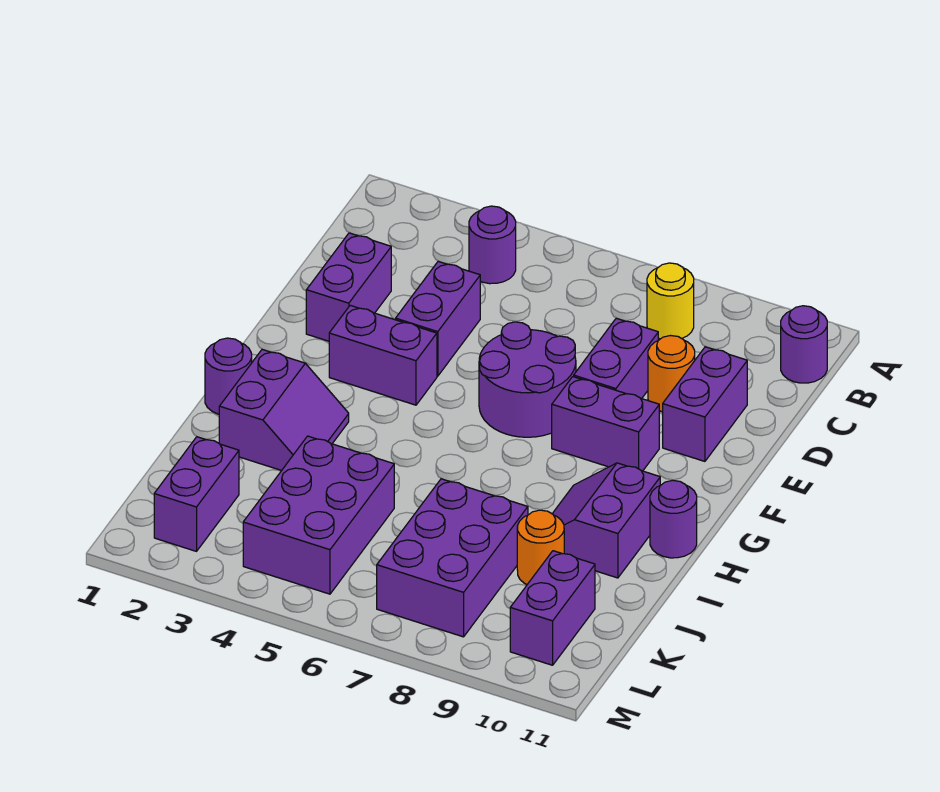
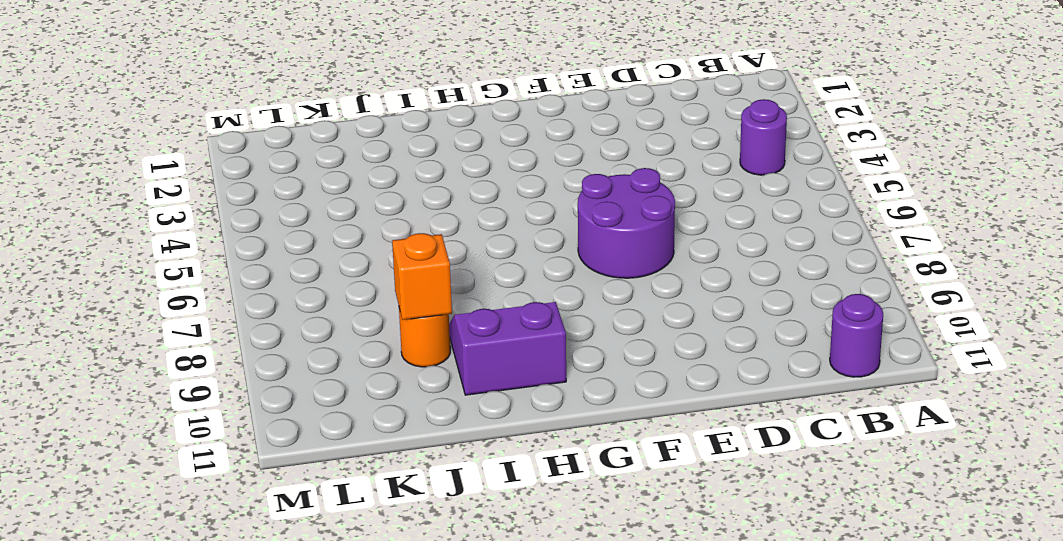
orange 1x1 brick [392,233,452,320] -> none
none -> yellow 1x1 round brick [647,263,694,339]
none -> purple 1x2 brick [306,233,391,341]
none -> purple 1x2 brick [396,261,480,376]

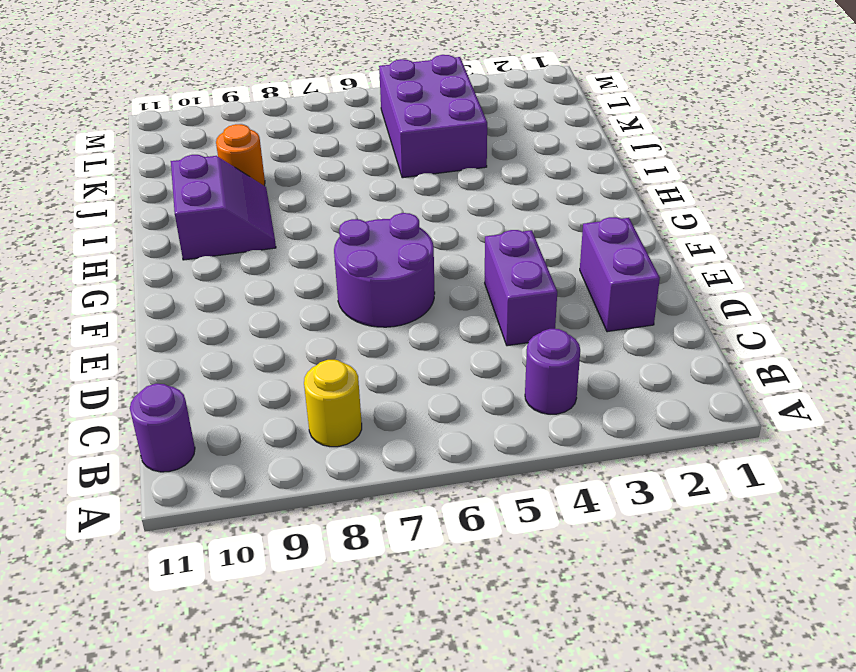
none -> purple 1x2 brick [574,318,658,399]
none -> orange 1x1 round brick [648,336,695,412]
none -> purple 1x2 brick [663,347,747,461]

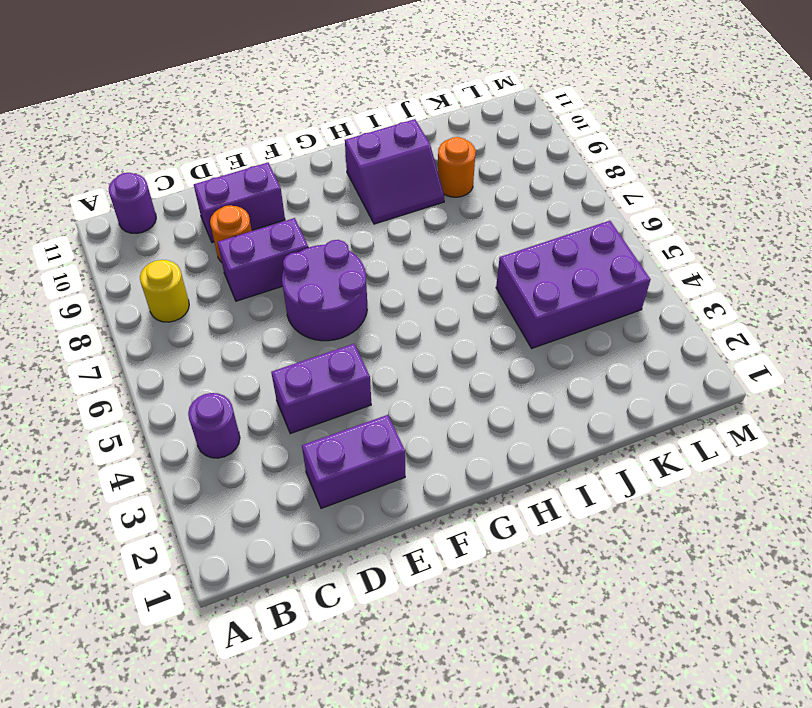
none -> purple 1x2 brick [329,305,437,405]
none -> purple 1x2 brick [552,377,659,471]
none -> purple 1x1 round brick [205,338,252,414]

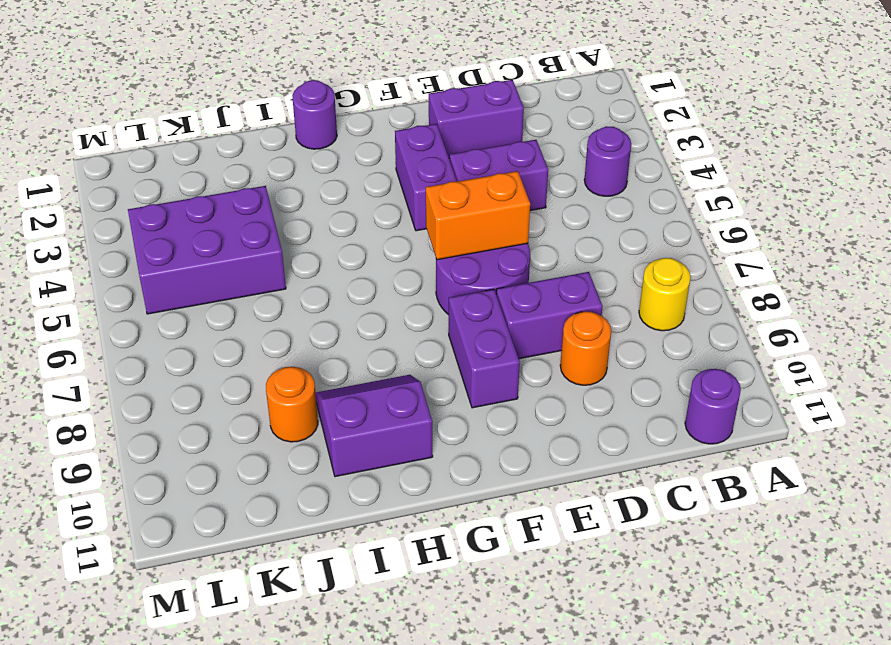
orange 1x2 brick [426,171,530,260] -> none
none -> purple 1x2 brick [663,347,747,461]
none -> purple 2x2 slope [219,349,349,471]
none -> purple 1x1 round brick [650,480,697,558]

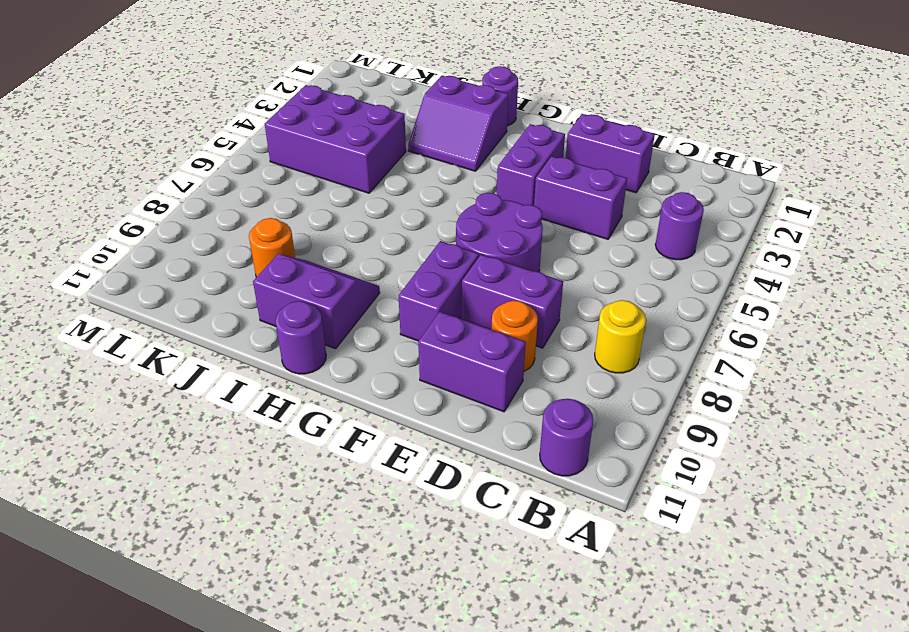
none -> purple 2x3 brick [377,479,528,637]
none -> purple 1x2 brick [154,437,239,551]
none -> purple 1x2 brick [510,551,595,665]

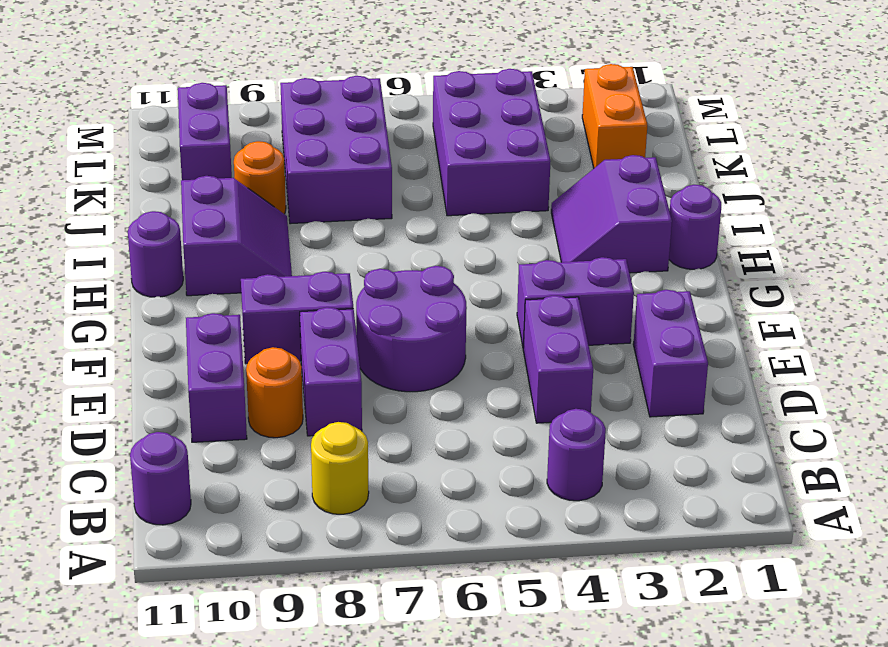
orange 1x2 brick [582,64,647,168] -> purple 1x2 brick [154,437,239,551]

